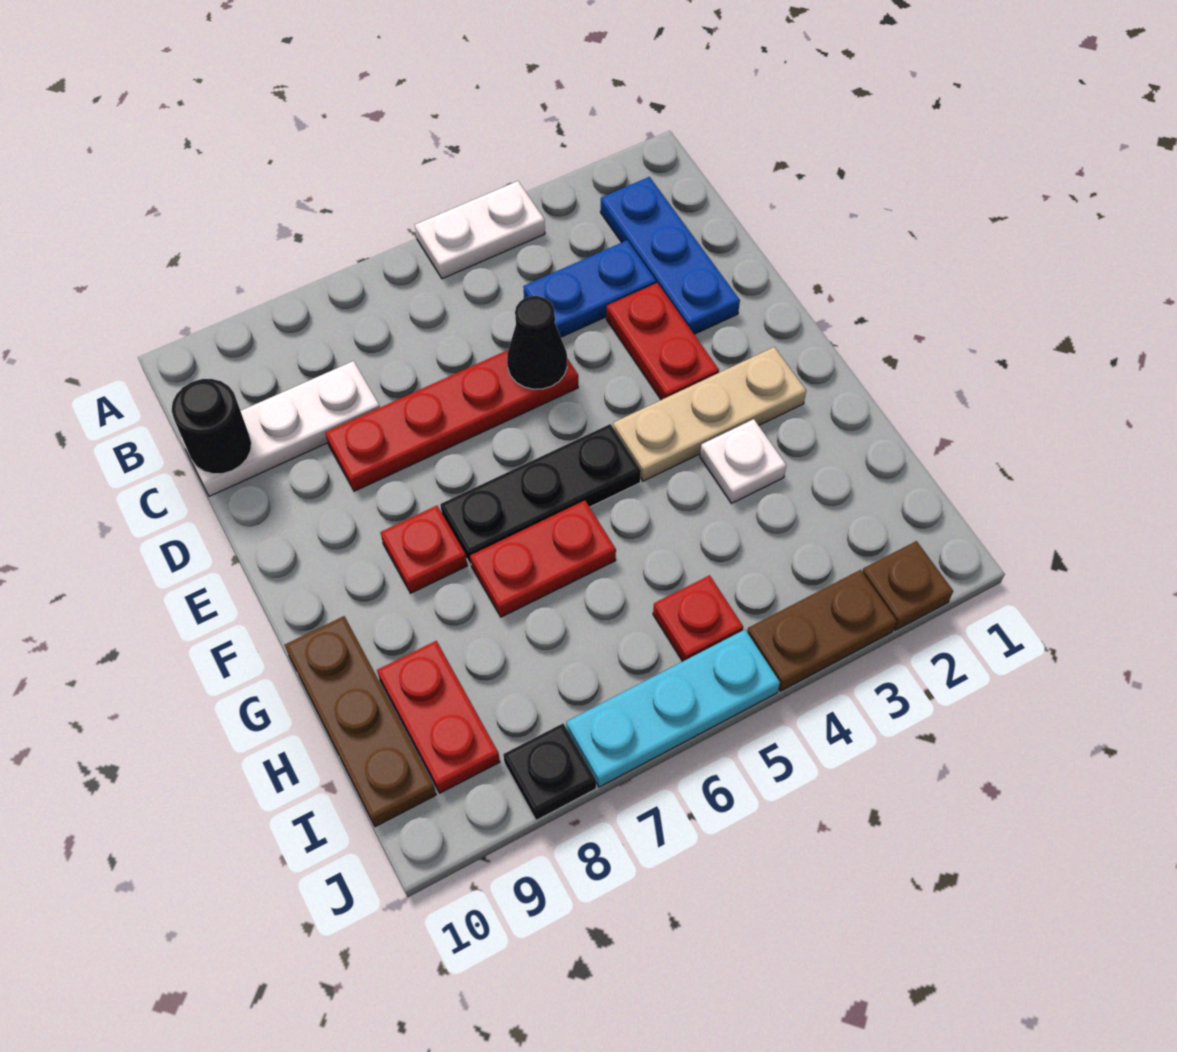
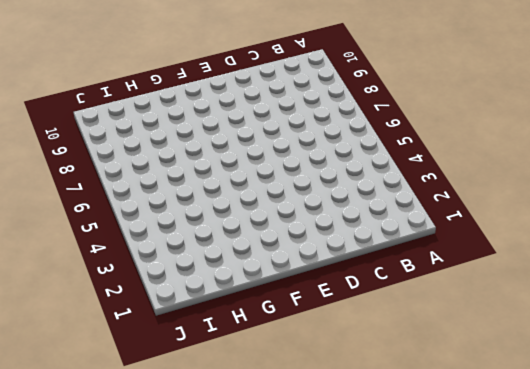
none -> white 1x2 plate [415,181,545,279]
none -> blue 1x3 plate [600,177,740,334]
none -> blue 1x2 plate [523,240,656,337]

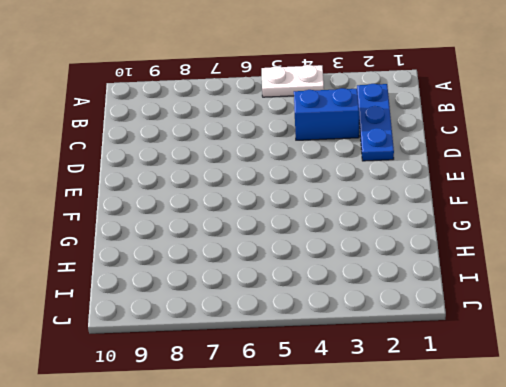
blue 1x2 brick [294,88,359,140] -> blue 1x2 plate [523,240,656,337]
none -> white 1x3 plate [180,361,380,496]
none -> red 1x2 plate [606,283,719,400]
none -> red 1x4 plate [325,350,578,491]

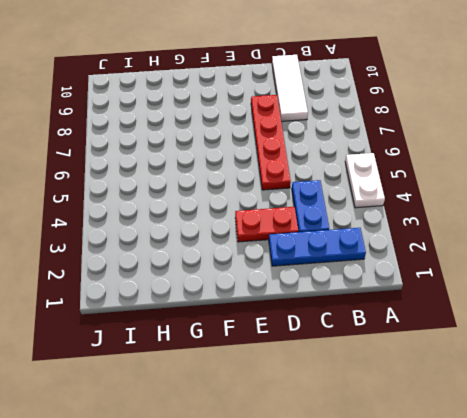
white 1x3 tile [272,55,308,121] -> white 1x3 plate [180,361,380,496]
none -> tan 1x3 plate [613,347,806,481]
none -> black 1x3 plate [440,424,641,565]
none -> red 1x1 plate [380,506,467,593]

